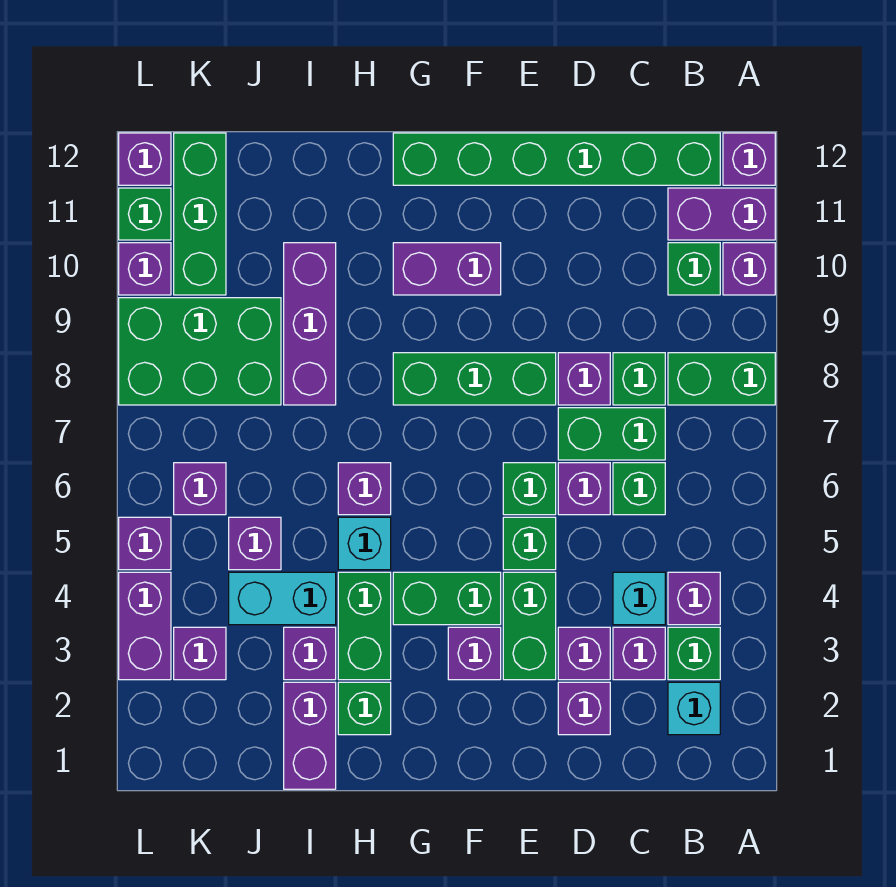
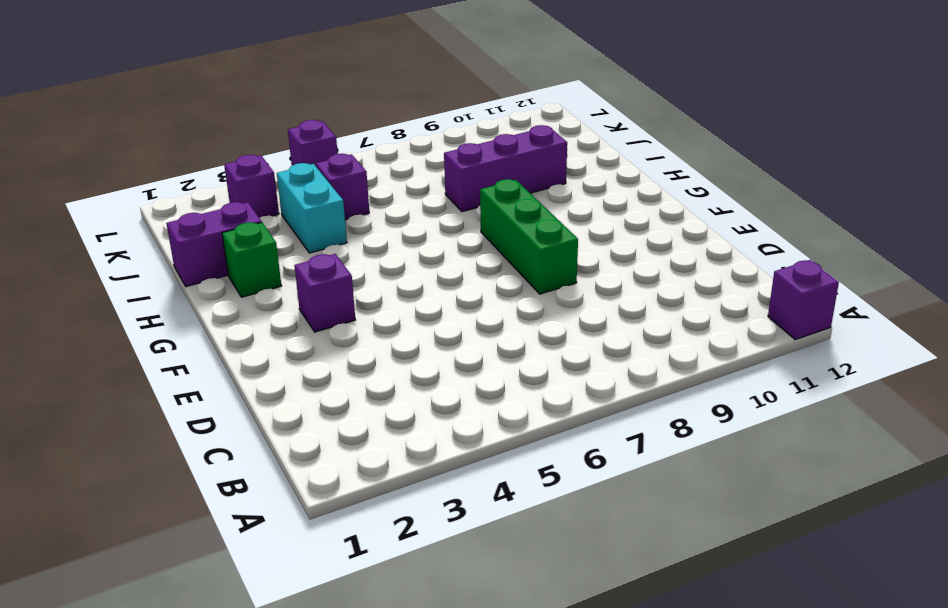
none -> green 1x2 brick [668,353,775,405]
none -> purple 1x1 brick [723,243,775,295]
none -> purple 1x2 brick [668,188,775,240]
none -> cyan 1x1 brick [668,682,720,735]

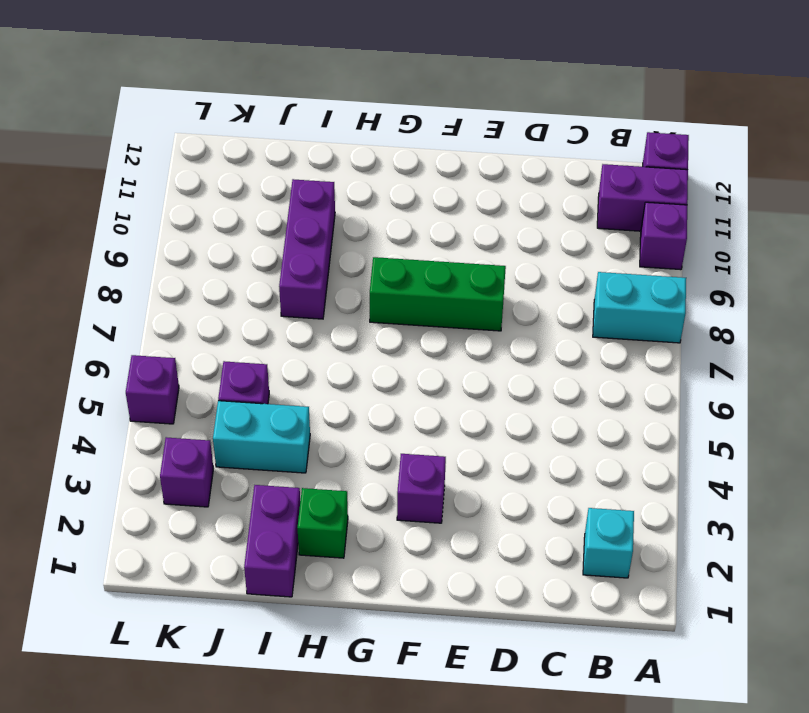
cyan 1x2 brick [593,272,686,343] -> green 1x2 brick [668,353,775,405]
none -> green 1x1 brick [668,627,720,680]
none -> purple 1x1 brick [668,572,720,625]
none -> green 1x1 brick [668,243,720,295]
none -> green 1x6 brick [393,133,720,185]

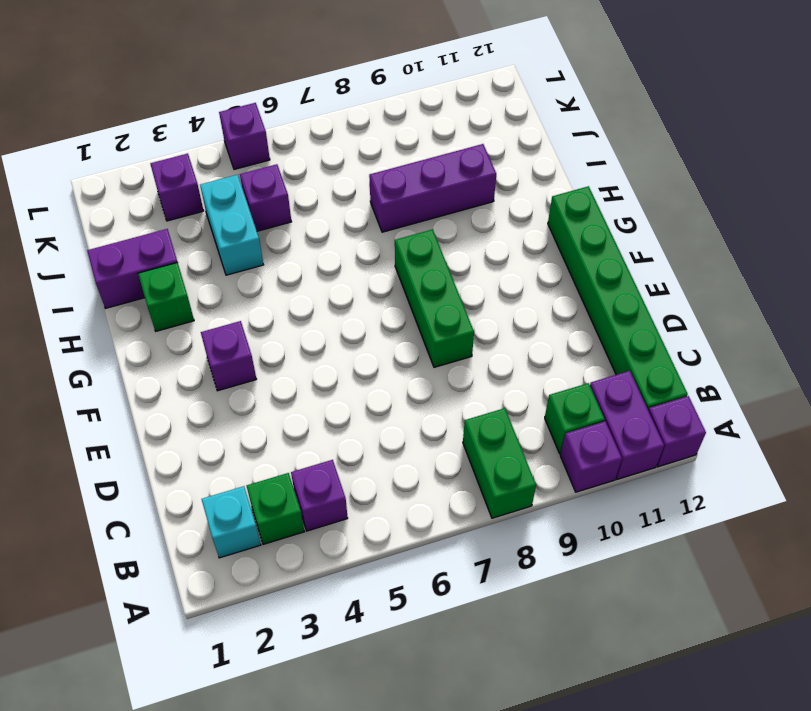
none -> purple 1x1 brick [613,627,665,680]
none -> cyan 1x1 brick [613,572,665,625]
none -> green 1x1 brick [613,463,665,515]
none -> green 1x2 brick [558,408,665,460]

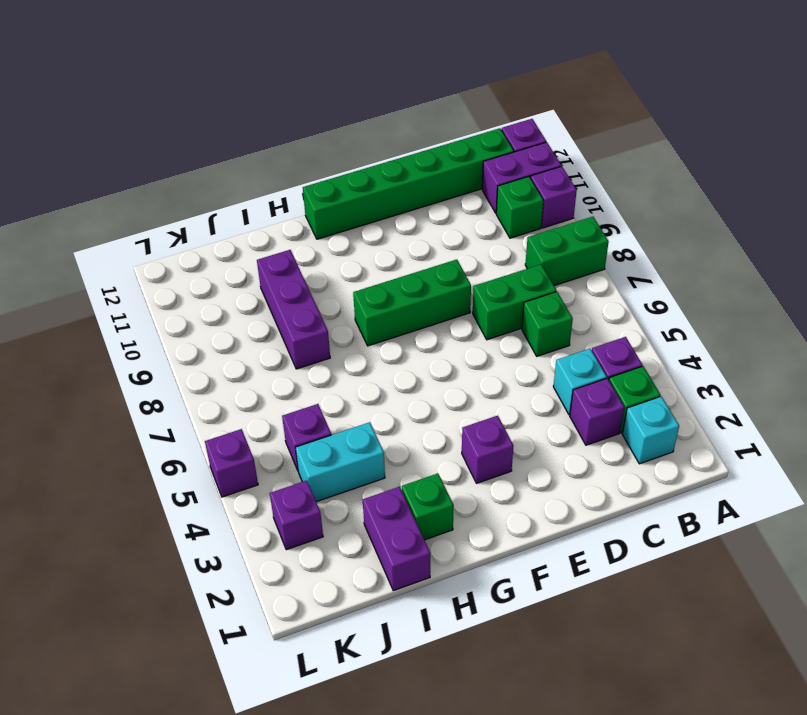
none -> green 1x1 brick [613,353,665,405]
none -> purple 1x1 brick [558,682,610,735]
none -> purple 1x1 brick [558,627,610,680]
none -> purple 1x1 brick [558,463,610,515]

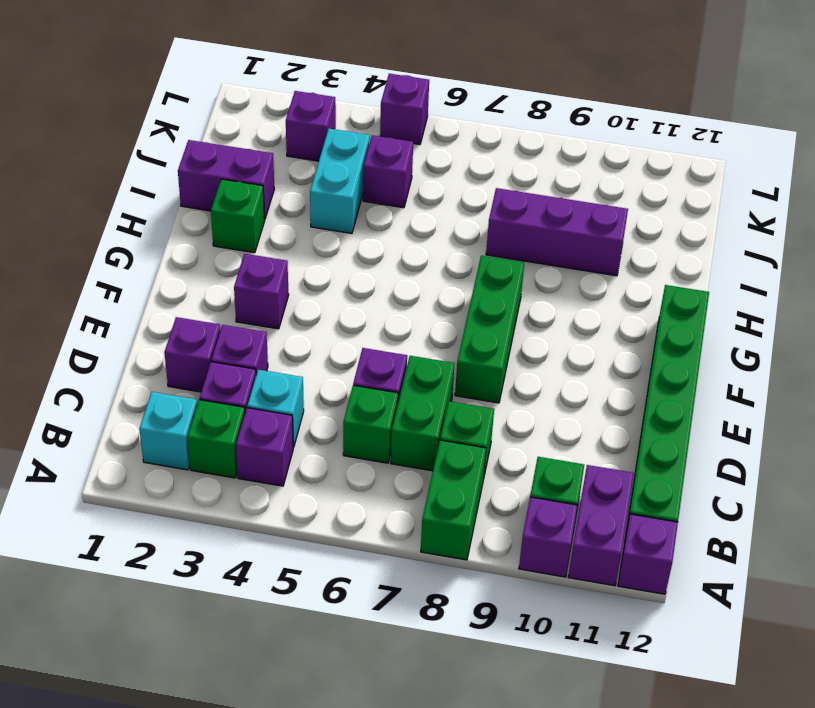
none -> purple 1x1 brick [558,353,610,405]
none -> green 1x2 brick [503,572,556,680]
none -> green 1x1 brick [503,517,556,570]
none -> green 1x1 brick [503,463,556,515]

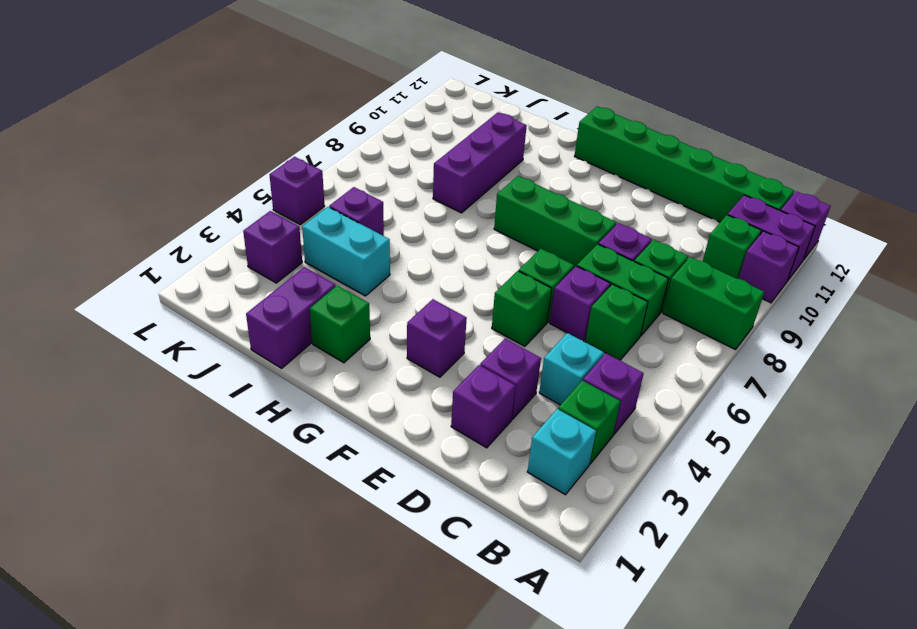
none -> purple 1x1 brick [613,627,665,680]
none -> green 1x2 brick [503,572,556,680]
none -> green 1x2 brick [393,572,501,625]
none -> purple 1x2 brick [393,243,501,295]

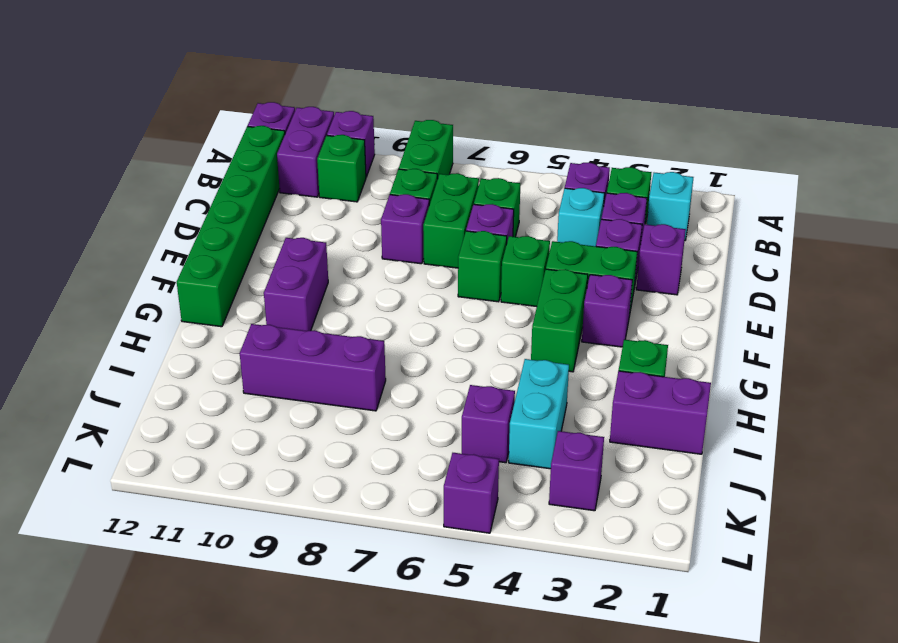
none -> green 1x3 brick [393,353,556,405]
none -> green 1x2 brick [338,572,391,680]
none -> cyan 1x1 brick [338,517,391,570]
none -> purple 1x1 brick [338,463,391,515]

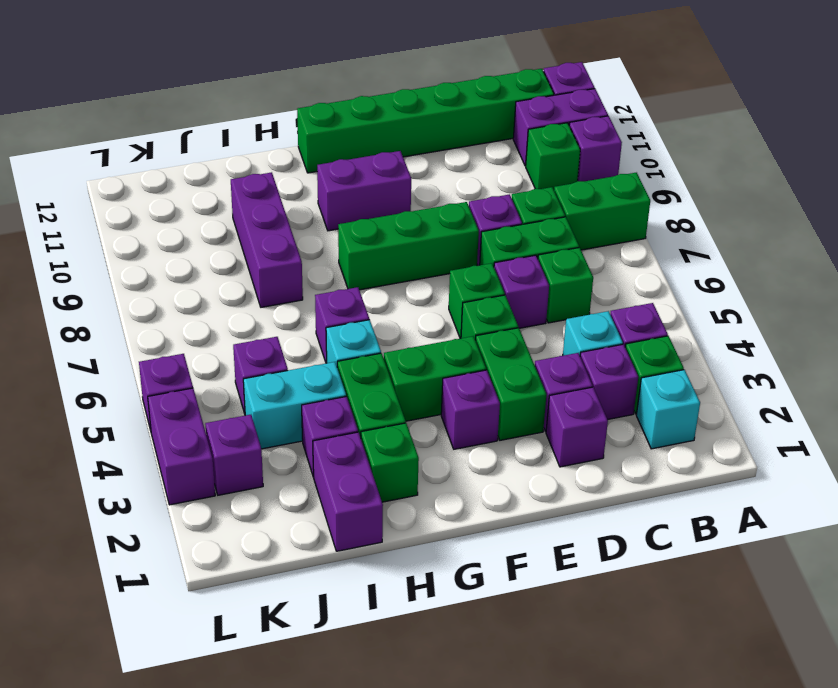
none -> green 2x3 brick [119,298,281,405]
none -> purple 1x1 brick [174,463,226,515]
none -> green 1x3 brick [174,133,226,295]
none -> purple 1x1 brick [119,243,171,295]

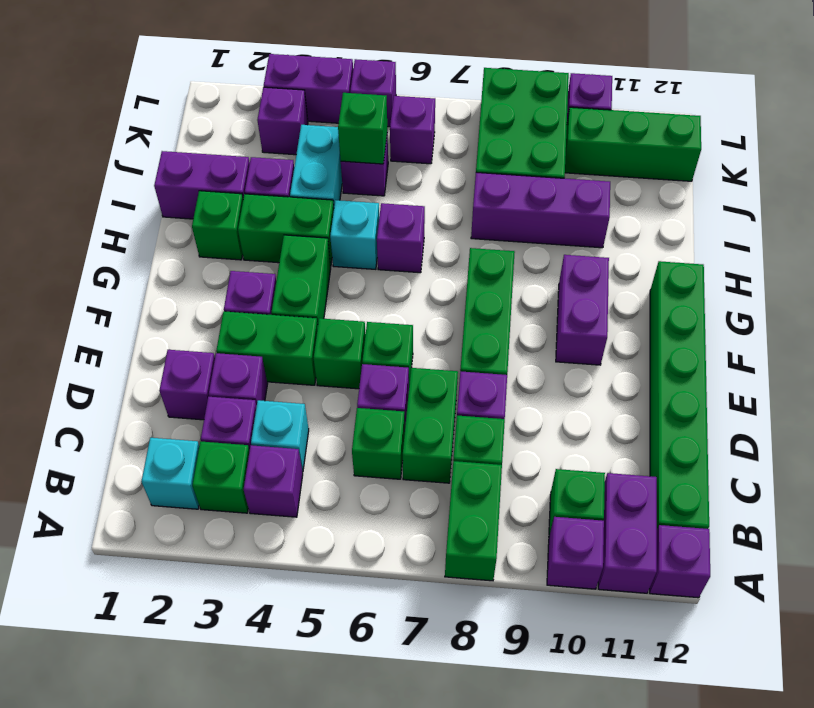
green 1x1 brick [338,93,387,164] -> green 1x1 brick moved to [119,188,171,240]
none -> purple 1x1 brick [119,133,171,185]

